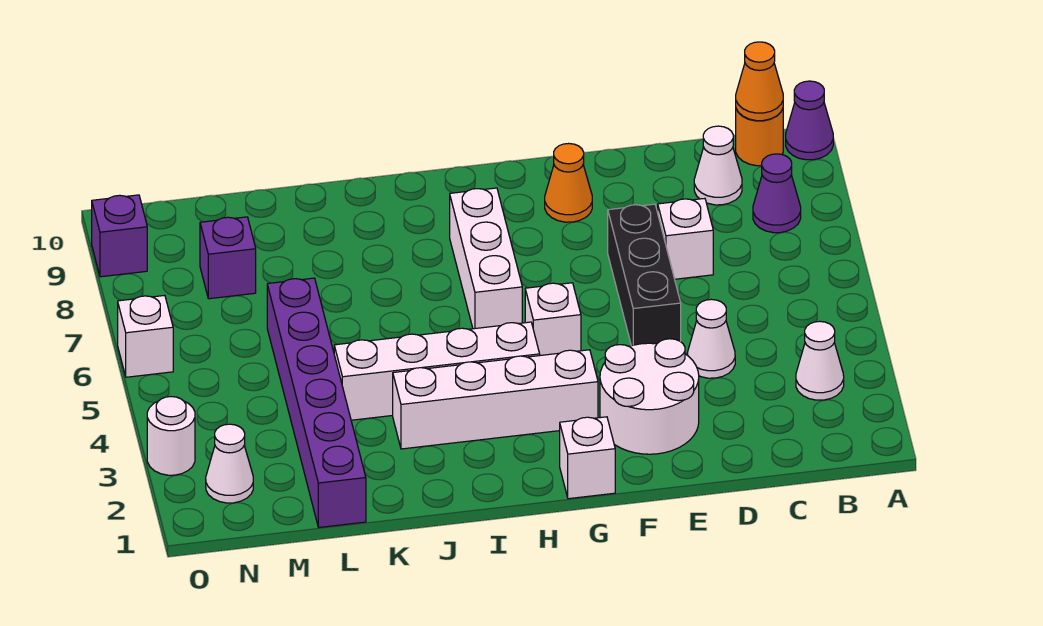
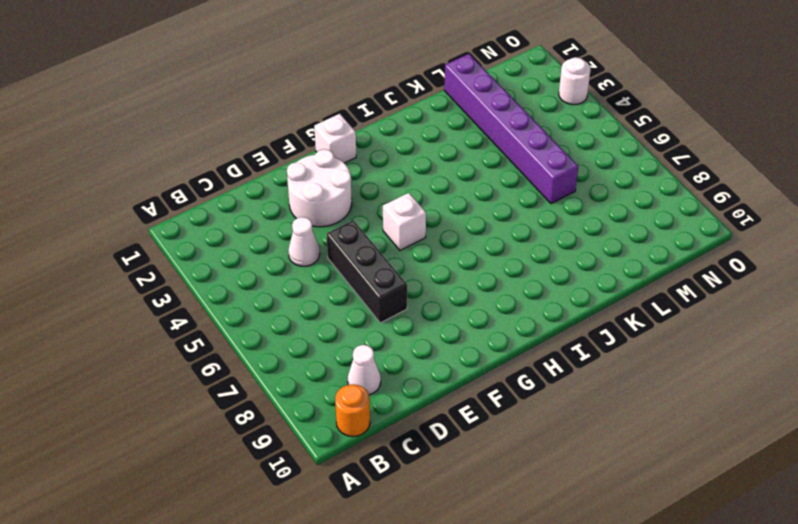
none -> purple 1x1 cone [786,81,833,160]
none -> white 1x1 cone [796,321,844,400]
none -> purple 1x1 cone [753,154,801,233]

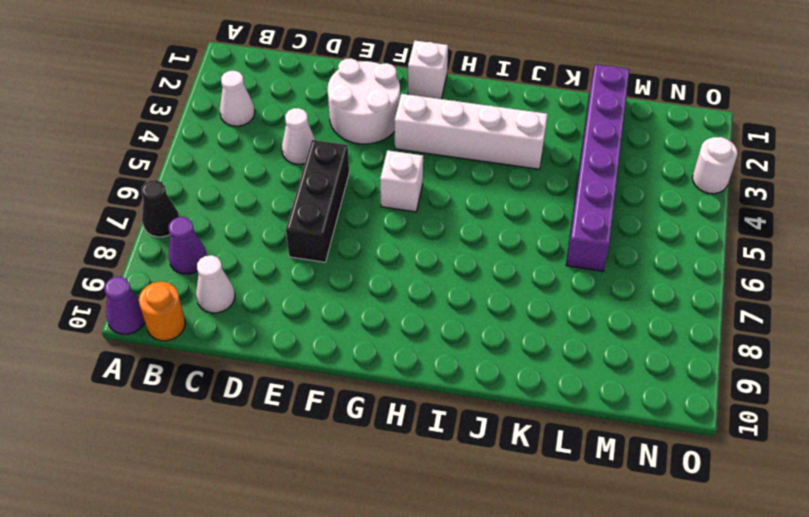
black 1x1 cone [142,180,179,237] -> none
none -> white 1x1 brick [658,198,713,279]
none -> orange 1x1 cone [545,143,592,222]
none -> white 1x4 brick [334,322,540,420]

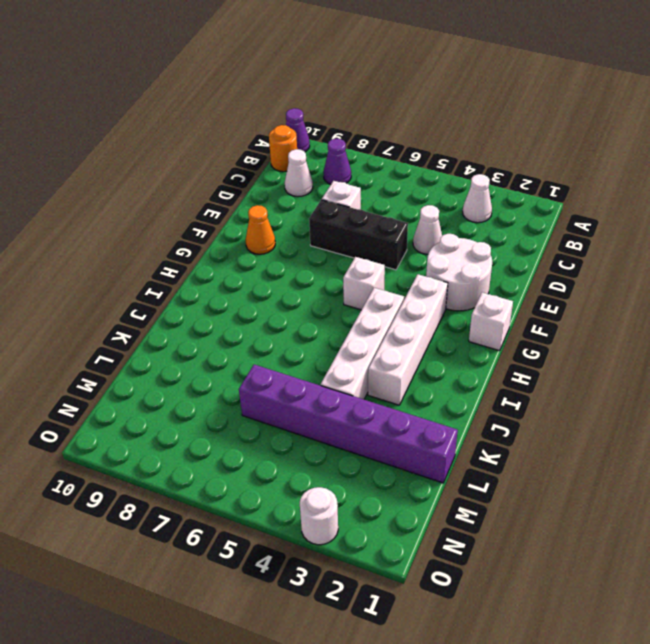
none -> white 1x3 brick [450,188,522,329]
none -> purple 1x1 brick [200,217,256,299]
none -> white 1x1 cone [206,424,253,503]

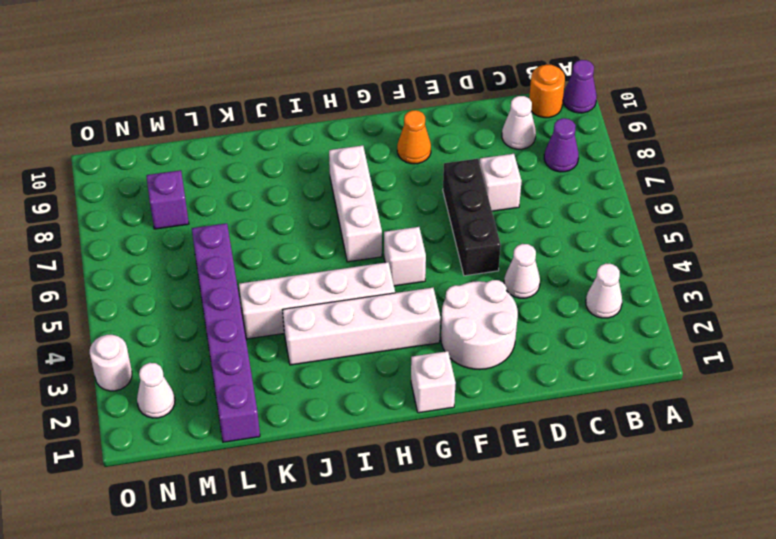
none -> white 1x1 brick [118,295,173,377]
none -> purple 1x1 brick [92,195,147,277]
none -> orange 1x1 cone [736,42,783,121]

